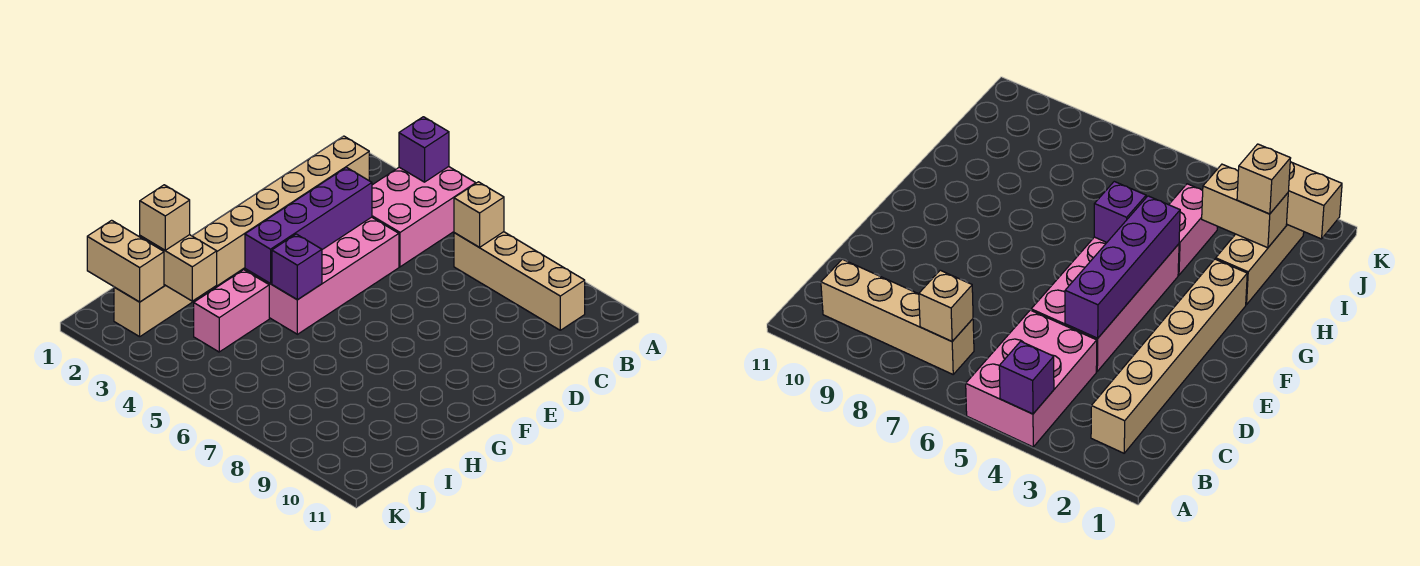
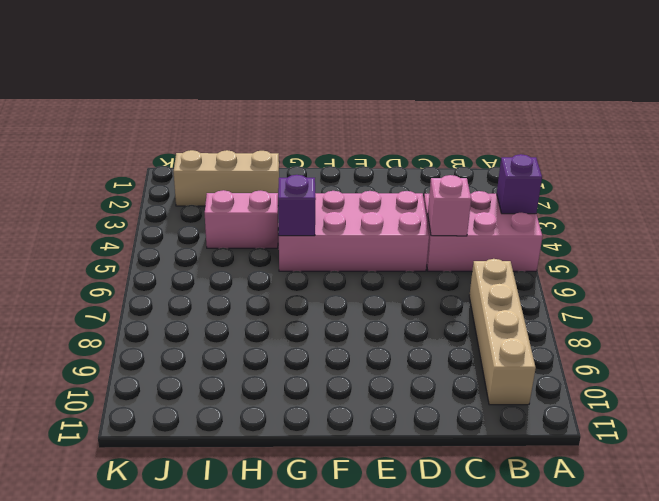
pink 1x1 brick [428,175,471,236] -> none
none -> tan 1x6 brick [192,136,369,286]
none -> tan 1x1 brick [454,182,504,247]
none -> purple 1x4 brick [245,167,372,283]

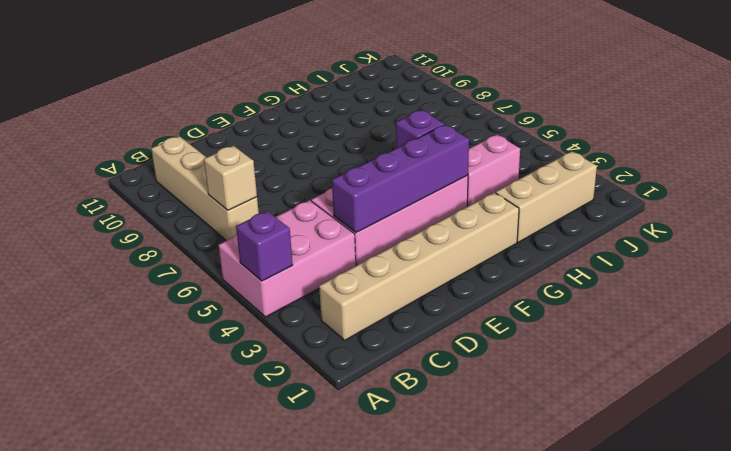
none -> tan 1x2 brick [140,235,217,301]
none -> tan 1x2 brick [87,220,164,302]
none -> tan 1x1 brick [140,185,190,250]

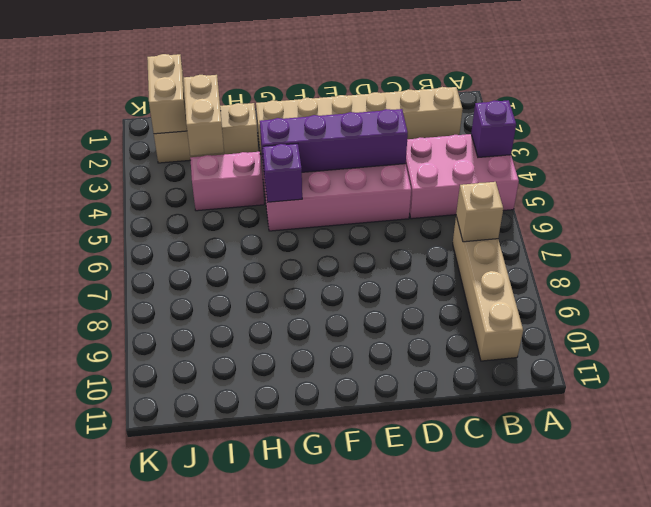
none -> tan 1x1 brick [140,185,190,250]

